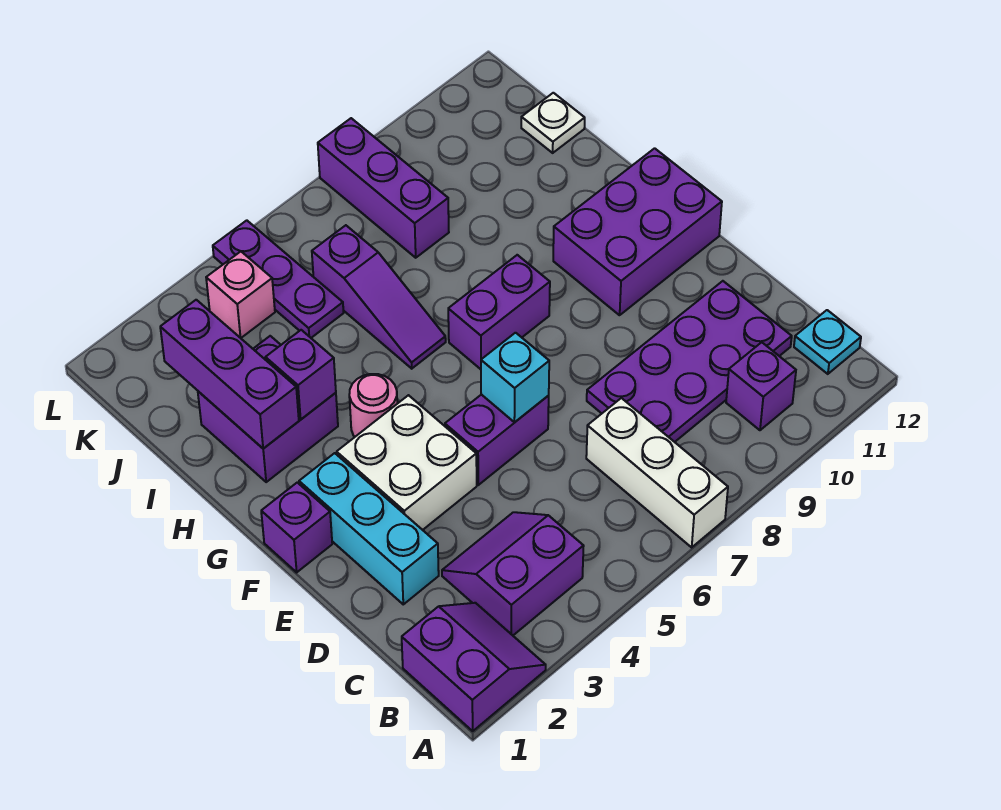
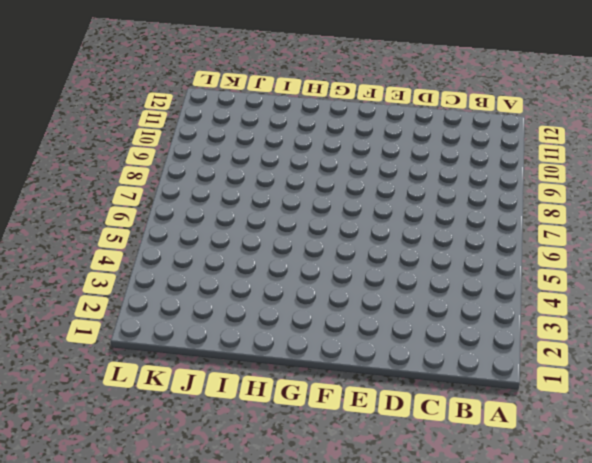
none -> purple 2x2 slope [402,603,546,731]
none -> white 1x3 brick [586,398,728,547]
none -> purple 2x2 slope [442,512,584,635]

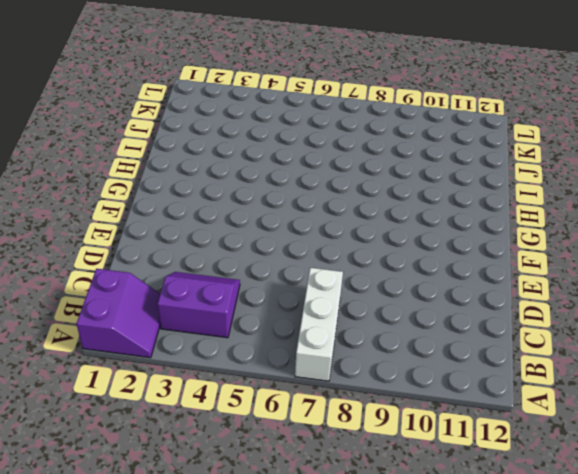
none -> purple 1x1 brick [726,342,796,430]
none -> cyan 1x1 plate [794,310,861,374]
none -> purple 2x4 plate [587,281,792,442]

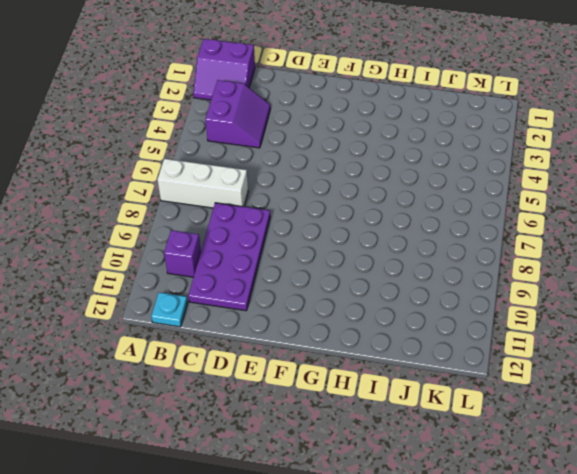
none -> cyan 1x3 brick [299,453,439,604]
none -> white 2x2 brick [337,395,477,530]
none -> purple 1x2 brick [445,395,549,485]

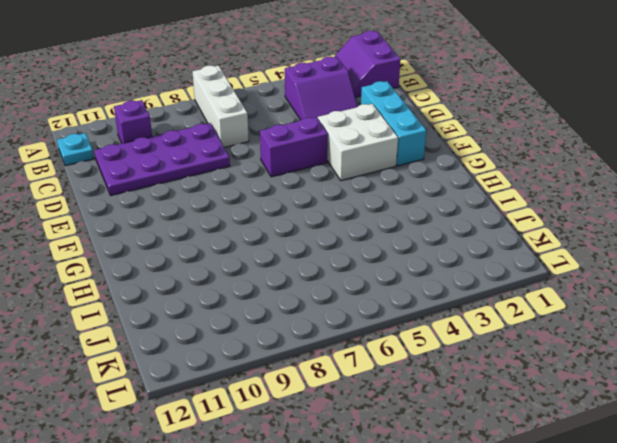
none -> purple 1x1 brick [261,483,332,572]
none -> purple 2x3 brick [553,148,722,315]
none -> pink 1x1 round brick [349,374,397,437]

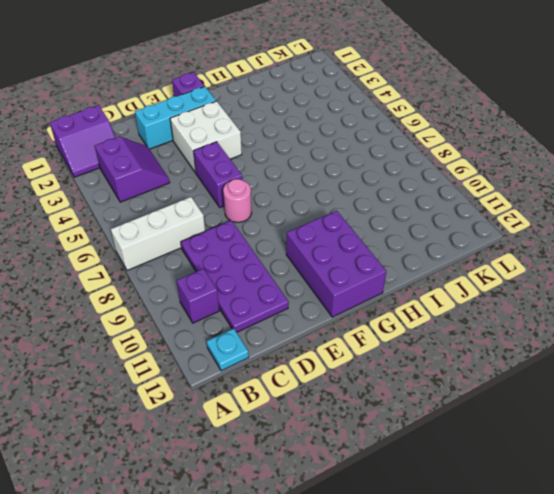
pink 1x1 round brick [223,179,252,222] -> pink 1x1 round brick moved to [349,374,397,437]
none -> purple 1x2 brick [448,255,550,369]
none -> purple 2x2 brick [198,336,338,482]
none -> purple 1x3 slope [312,225,446,369]

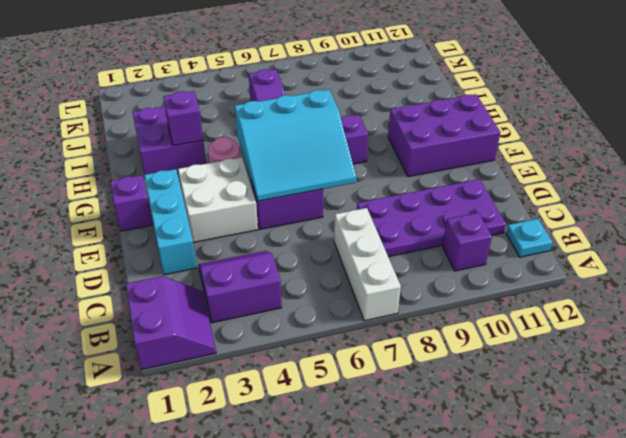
cyan 3x3 slope [235,90,357,201] -> cyan 1x1 brick [481,333,549,422]
none -> purple 1x3 plate [213,220,344,338]
none -> purple 1x3 brick [318,118,449,258]
none -> white 1x1 plate [521,93,585,153]

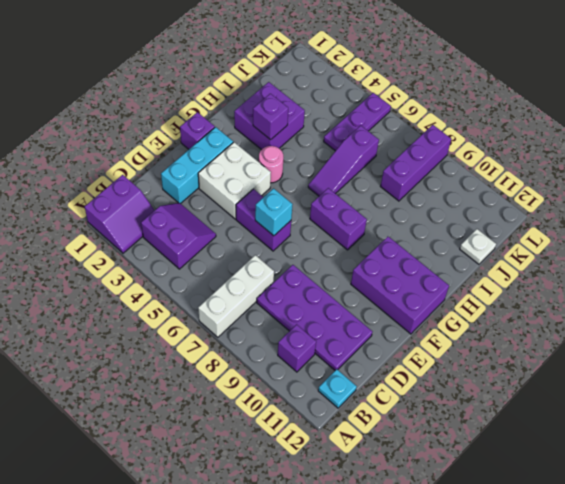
none -> pink 1x1 brick [206,252,275,338]
none -> purple 1x3 brick [160,300,299,449]

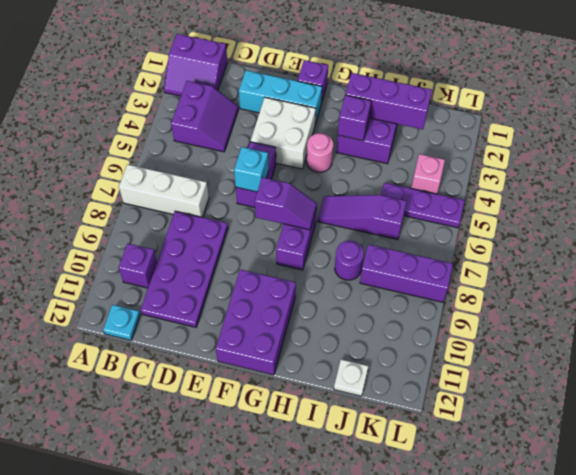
purple 1x2 slope [255,177,317,230] -> none
purple 1x1 round brick [335,241,364,280] -> none

